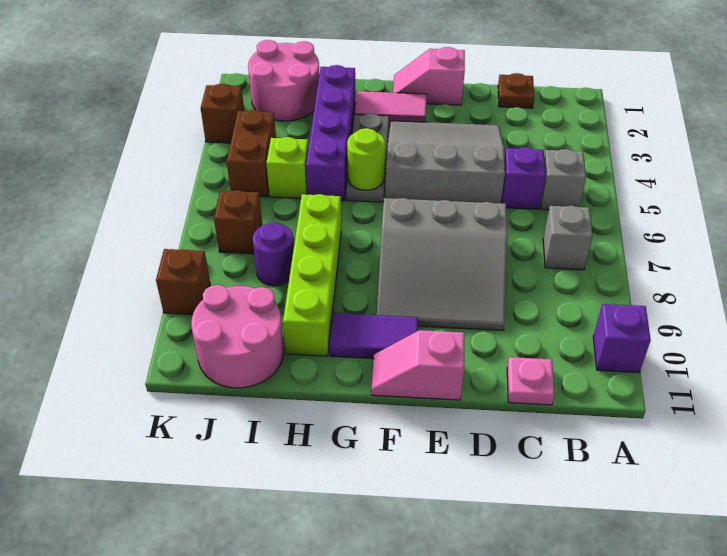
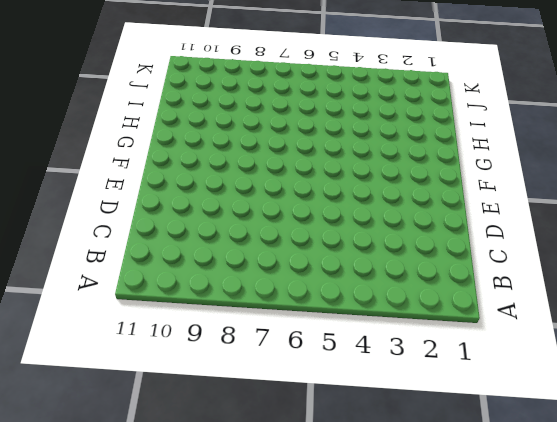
none -> purple 1x1 brick [593,304,651,373]
none -> grey 1x1 brick [541,149,586,210]
none -> grey 1x1 brick [543,206,593,270]

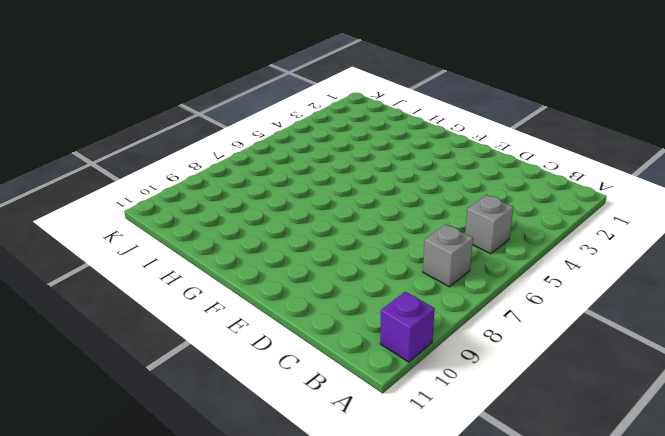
none -> brown 1x1 plate [498,73,534,108]
none -> purple 1x1 brick [502,147,545,209]
none -> pink 1x1 plate [507,357,555,405]

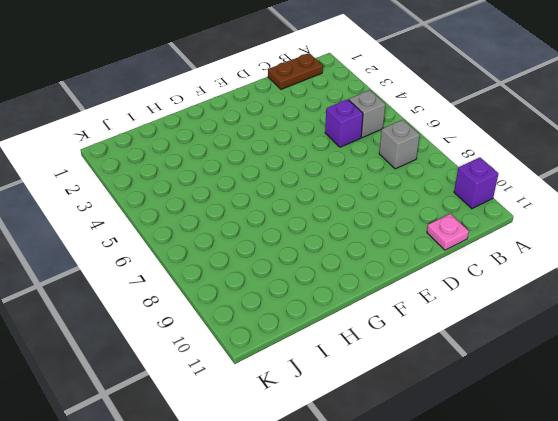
brown 1x2 plate [268,53,323,89] -> brown 1x1 plate [498,73,534,108]
none -> grey 3x3 slope [385,121,505,203]
none -> grey 3x3 slope [377,198,507,330]
none -> pink 1x2 slope [393,47,465,105]

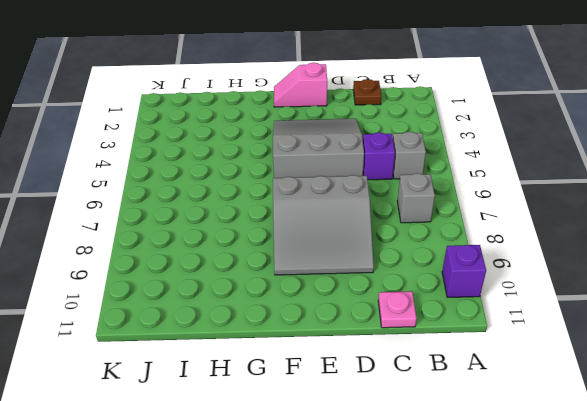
none -> pink 1x2 slope [371,330,464,400]
none -> pink 1x2 tile [355,91,427,126]
none -> purple 1x2 tile [329,313,418,359]

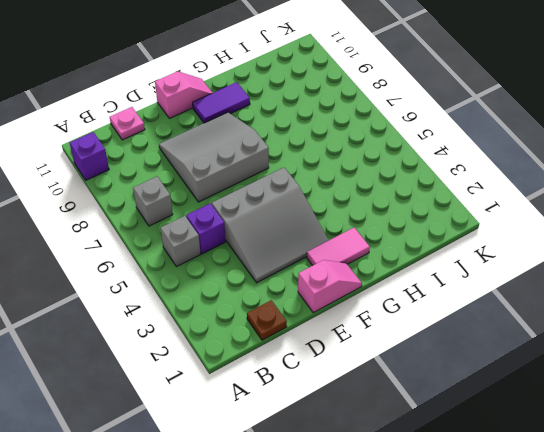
none -> grey 1x3 plate [346,113,389,202]
none -> purple 1x4 brick [306,65,355,200]
none -> lime 1x4 brick [283,194,341,356]

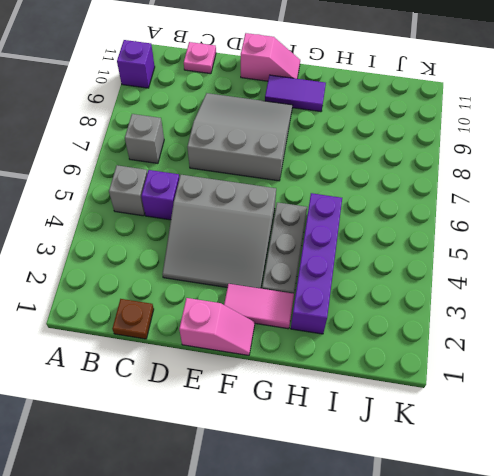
none -> lime 1x4 brick [283,194,341,356]
none -> pink 2x2 round brick [248,40,319,121]
none -> lime 1x1 brick [266,137,308,198]

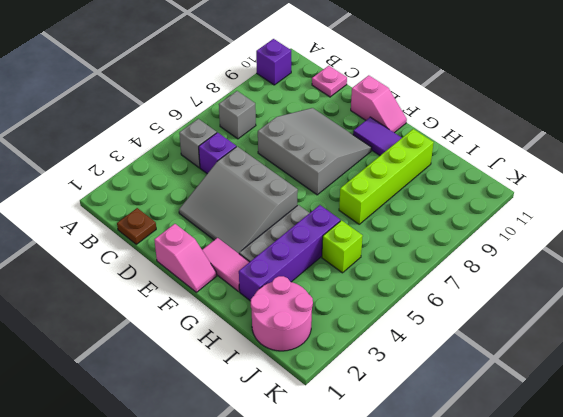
none -> purple 1x1 round brick [253,222,294,286]
none -> pink 2x2 round brick [191,285,284,388]
none -> brown 1x2 brick [227,110,276,197]

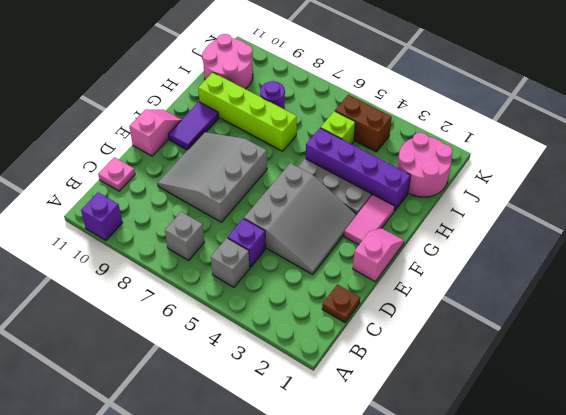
none -> brown 1x1 brick [214,190,262,254]
none -> brown 1x1 brick [201,84,244,143]
none -> brown 1x1 brick [156,249,210,315]

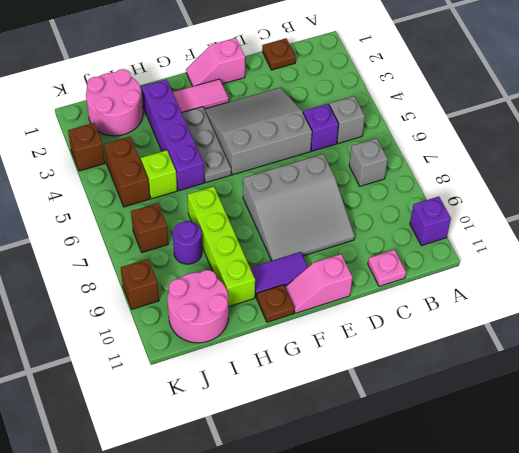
brown 1x1 plate [257,285,294,322] -> none
none -> lime 1x1 round brick [347,128,385,190]

